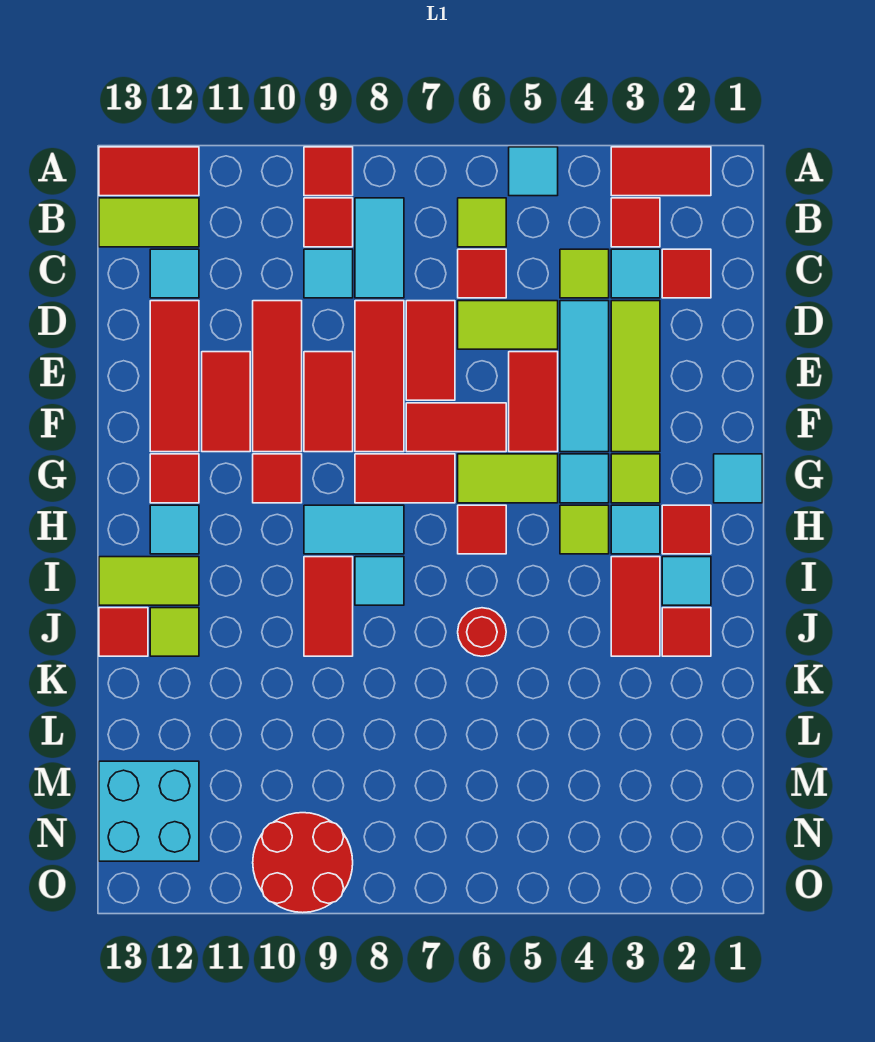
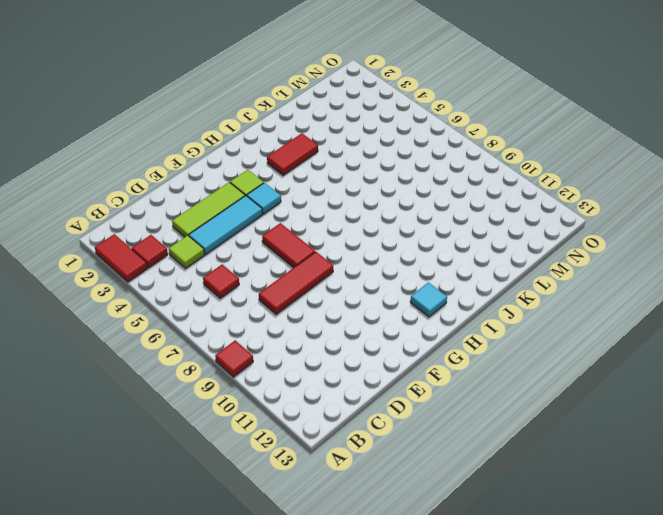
none -> cyan 1x1 tile [509,147,558,196]
none -> red 1x2 tile [99,147,199,196]
none -> lime 1x1 tile [458,198,506,247]
none -> cyan 1x2 tile [355,198,404,298]

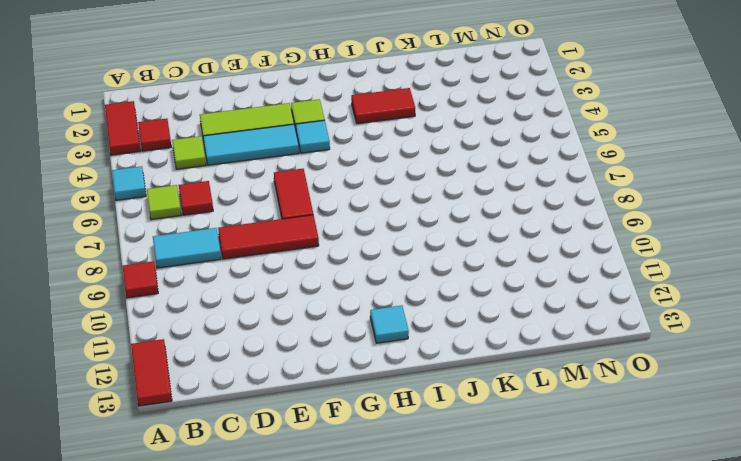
none -> red 1x1 tile [304,198,353,247]
none -> lime 1x2 tile [99,198,199,247]
none -> red 1x1 tile [662,249,711,298]
none -> cyan 1x1 tile [611,249,660,298]

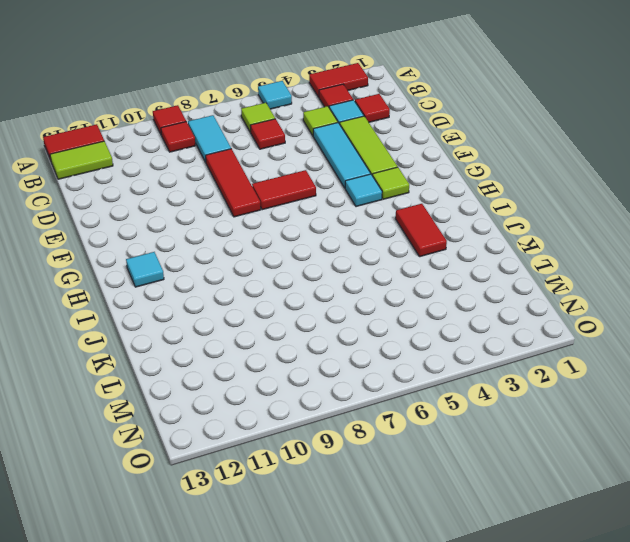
none -> cyan 1x1 tile [304,249,353,298]
none -> cyan 1x1 tile [150,249,199,298]
none -> lime 1x2 tile [458,301,558,349]
none -> red 1x2 tile [406,301,455,400]

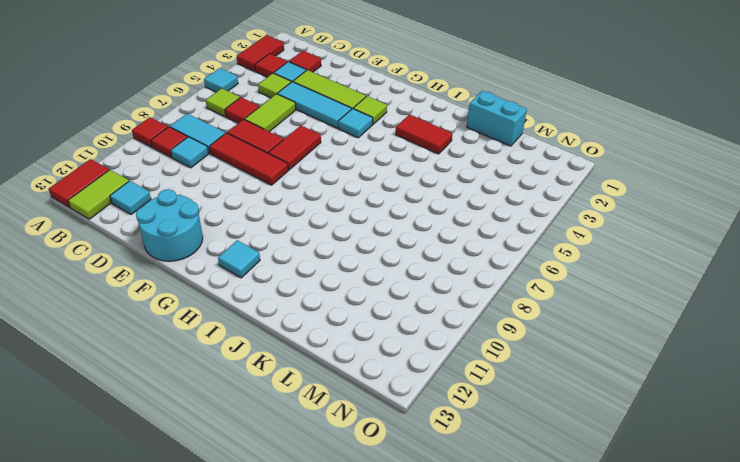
cyan 2x2 round brick [136,189,203,261] -> red 1x3 tile [150,301,199,452]
cyan 1x2 brick [467,91,527,146] -> none
none -> red 1x3 tile [253,301,302,452]
none -> red 1x2 tile [509,352,558,452]
none -> red 1x2 tile [304,352,353,452]
none -> red 1x2 tile [202,352,250,452]

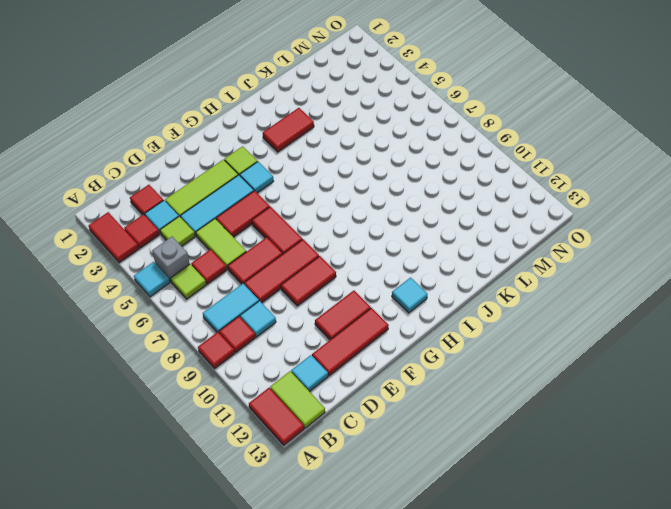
grey 1x1 brick [152,237,190,282] -> none
none -> red 1x3 tile [253,301,302,452]
none -> cyan 1x1 tile [714,454,762,503]
none -> lime 1x2 tile [458,454,558,503]
none -> red 1x2 tile [355,454,455,503]

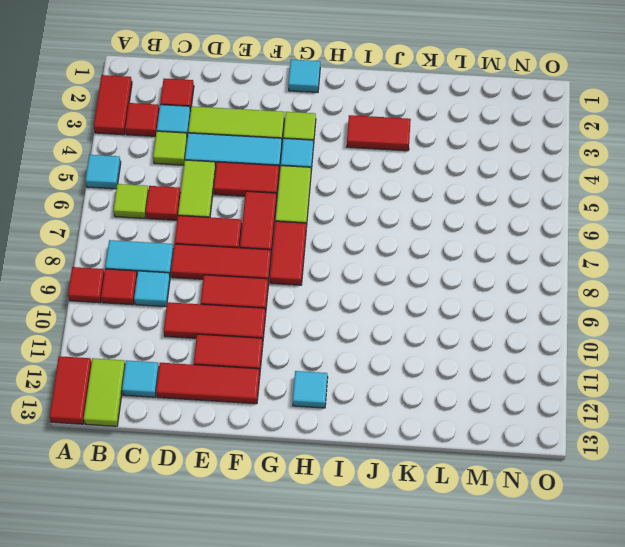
none -> red 1x1 tile [253,454,302,503]
none -> red 1x1 tile [150,454,199,503]
none -> red 1x1 tile [662,505,711,554]
none -> cyan 1x1 tile [611,505,660,554]

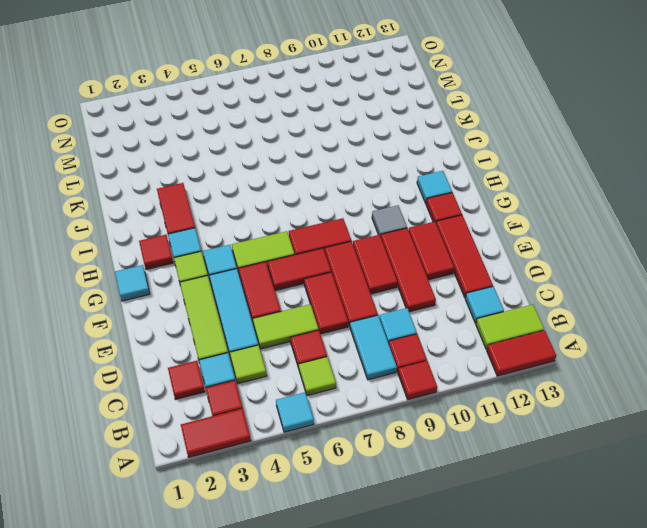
grey 1x1 tile [372,205,407,237] -> red 1x1 tile [253,454,302,503]
none -> lime 1x1 tile [560,505,609,554]
none -> red 1x1 tile [458,505,506,554]
none -> cyan 1x2 tile [304,505,404,554]
none -> cyan 1x1 tile [662,557,711,605]

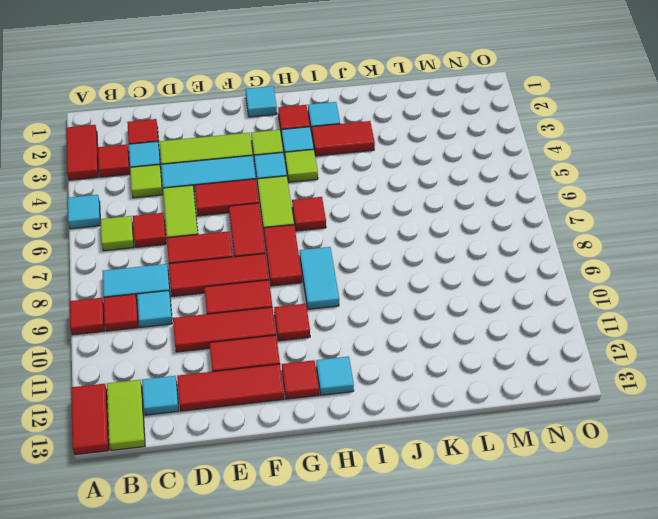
none -> cyan 1x1 tile [355,557,404,605]
none -> red 1x2 tile [304,557,353,656]
none -> lime 1x2 tile [99,557,199,605]
none -> red 1x1 tile [662,608,711,656]

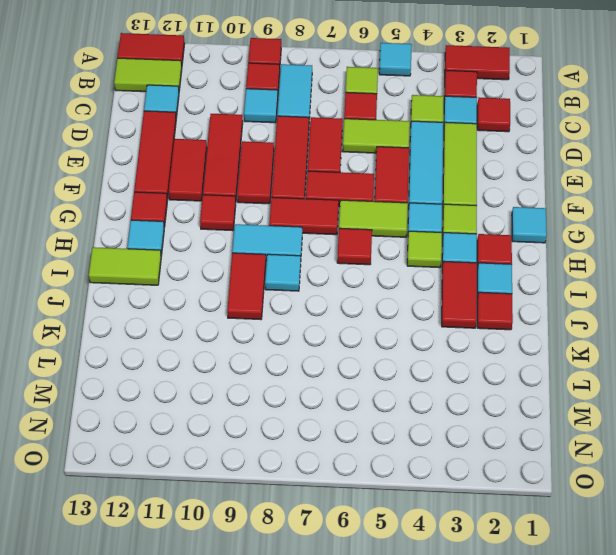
none -> red 1x1 round brick [458,608,506,656]
none -> lime 1x1 tile [150,608,199,656]
none -> red 1x1 tile [99,608,148,656]
none -> cyan 2x2 brick [99,761,199,861]

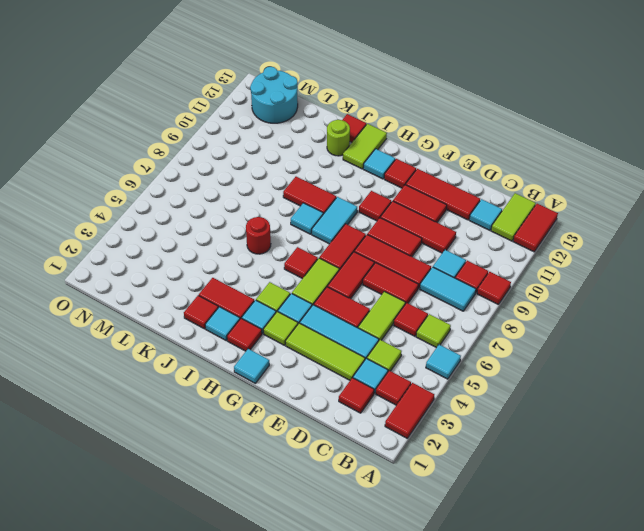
lime 1x1 round brick [327,120,350,156] -> lime 1x1 tile [150,608,199,656]
cyan 2x2 round brick [250,67,298,123] -> cyan 2x2 brick [99,761,199,861]
none -> red 2x2 round brick [253,813,353,913]

